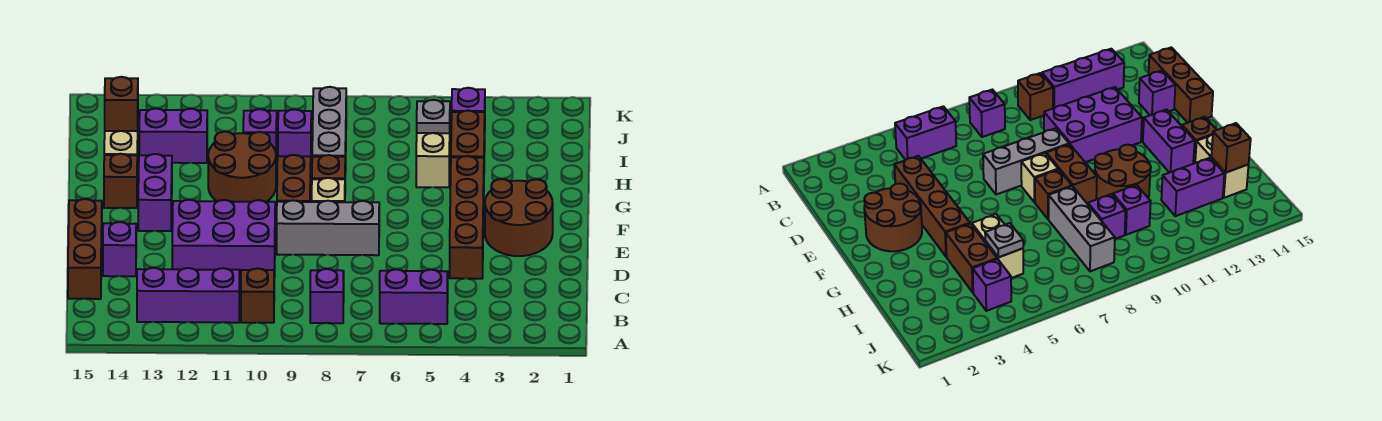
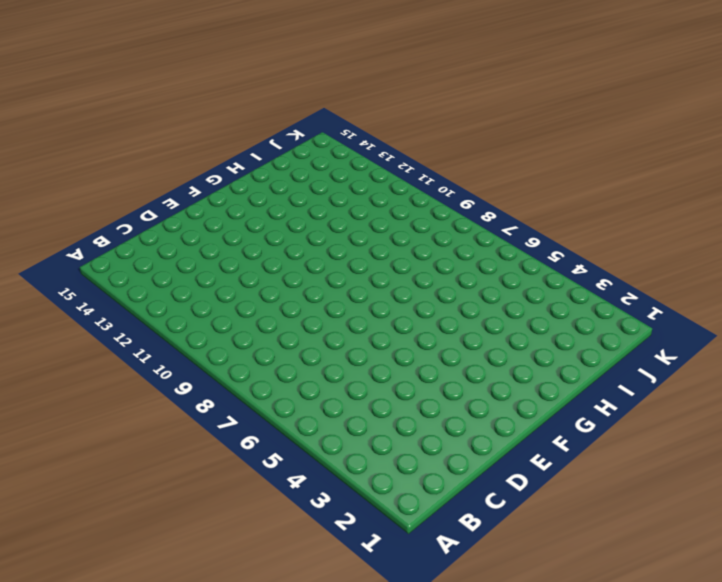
none -> purple 1x2 brick [380,269,448,324]
none -> purple 1x1 brick [310,269,344,323]
none -> brown 1x1 brick [241,268,274,323]

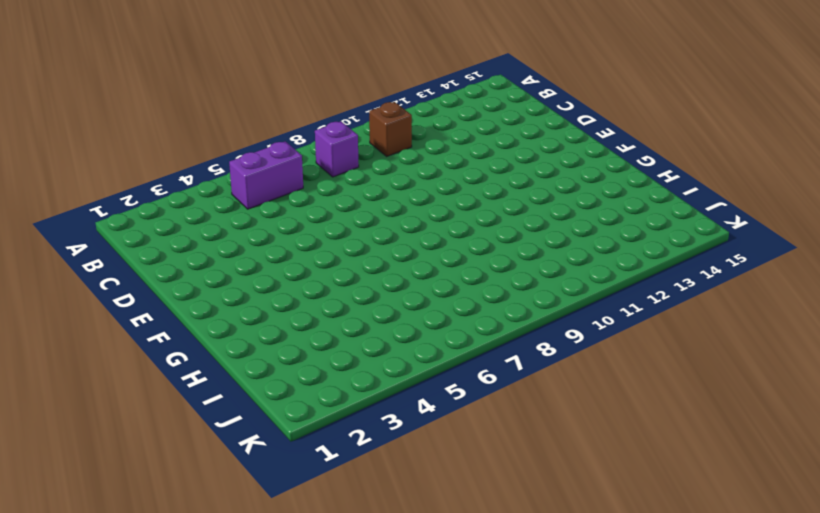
none -> purple 1x3 brick [137,268,240,323]
none -> brown 1x3 brick [68,199,102,299]
none -> brown 1x4 brick [450,156,484,279]

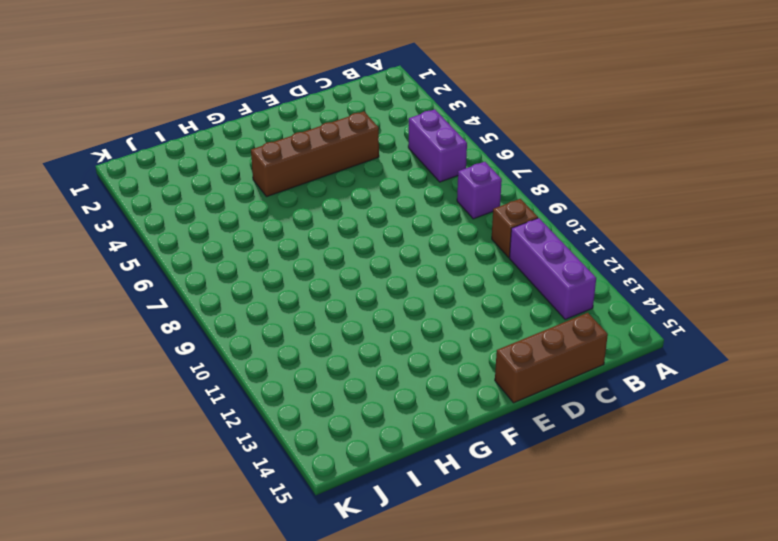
none -> purple 2x3 brick [172,200,275,277]
none -> purple 1x1 brick [103,222,136,276]
none -> brown 2x2 round brick [485,179,553,256]

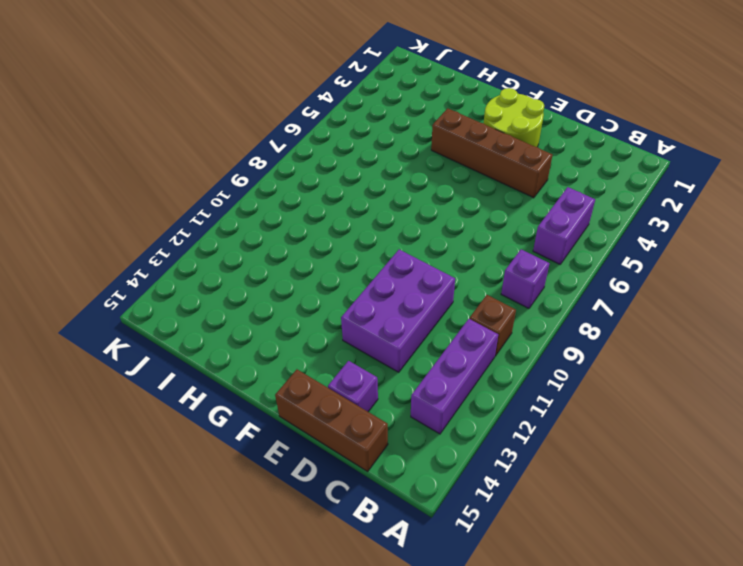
lime 2x2 round brick [484,88,544,147] -> brown 2x2 round brick [485,179,553,256]
none -> grey 1x3 brick [277,200,379,255]
none -> tan 1x1 brick [312,178,345,202]
none -> brown 1x2 brick [277,155,311,202]

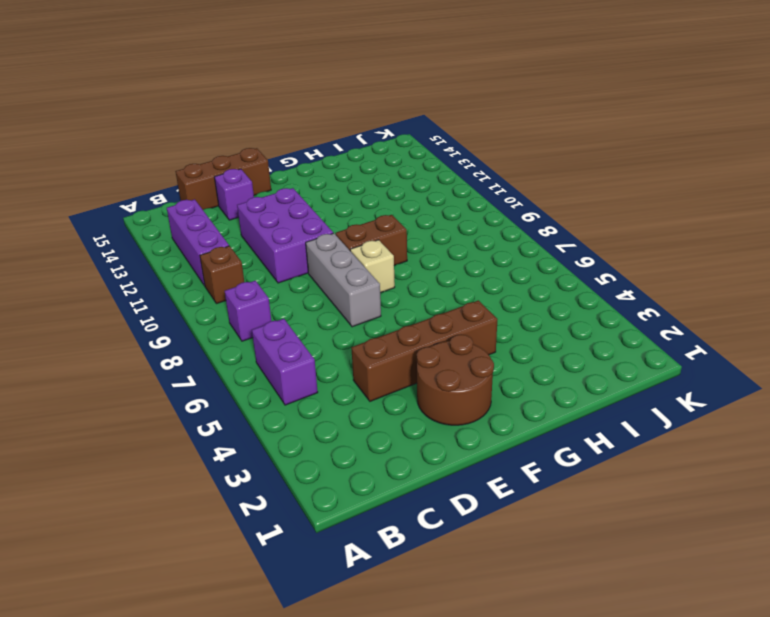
none -> purple 1x2 brick [138,154,172,231]
none -> brown 1x1 brick [312,155,345,179]
none -> brown 2x2 round brick [208,132,276,202]

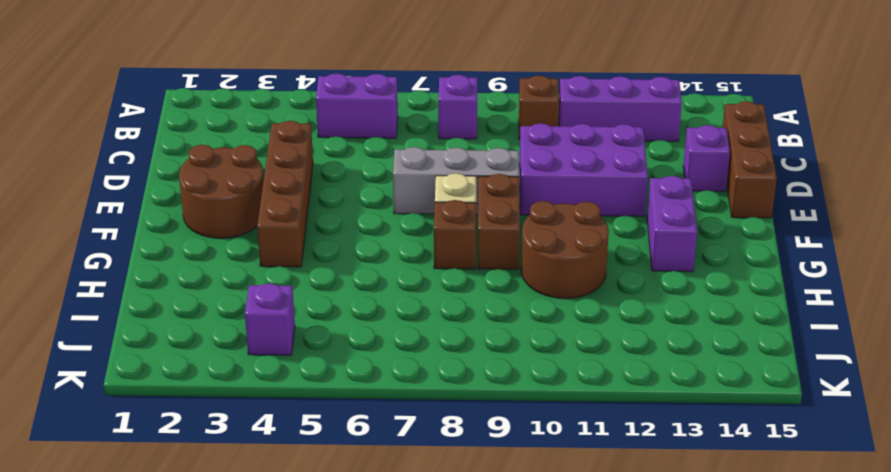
none -> brown 1x1 brick [104,154,137,208]
none -> brown 1x2 brick [451,111,485,158]
none -> tan 1x2 brick [416,133,450,187]

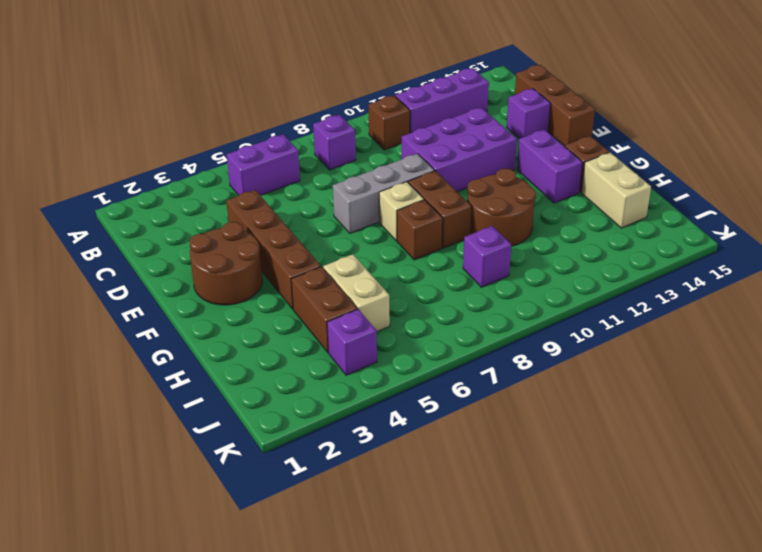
none -> grey 1x3 brick [312,87,346,172]
none -> purple 1x1 brick [243,109,277,152]
none -> purple 1x2 brick [139,108,207,163]

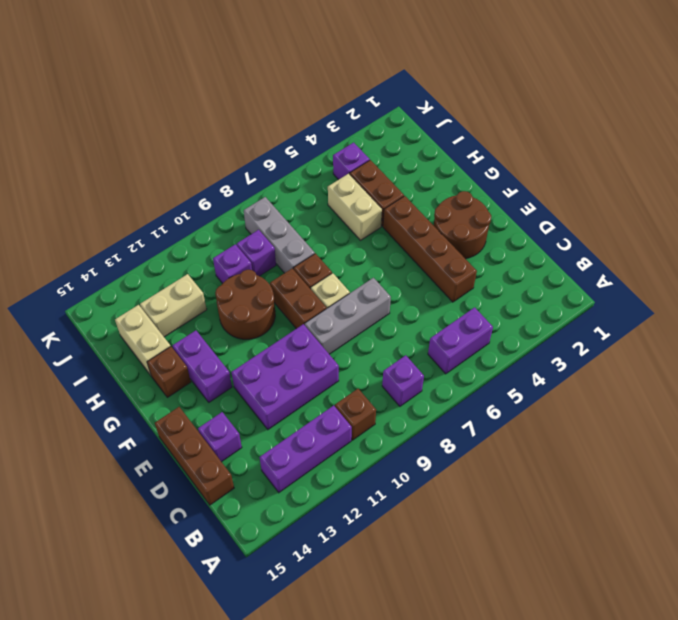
tan 1x2 brick [140,274,207,337] -> purple 1x2 brick [139,108,207,163]
none -> grey 1x1 plate [417,100,450,133]
none -> brown 1x1 brick [105,77,138,131]

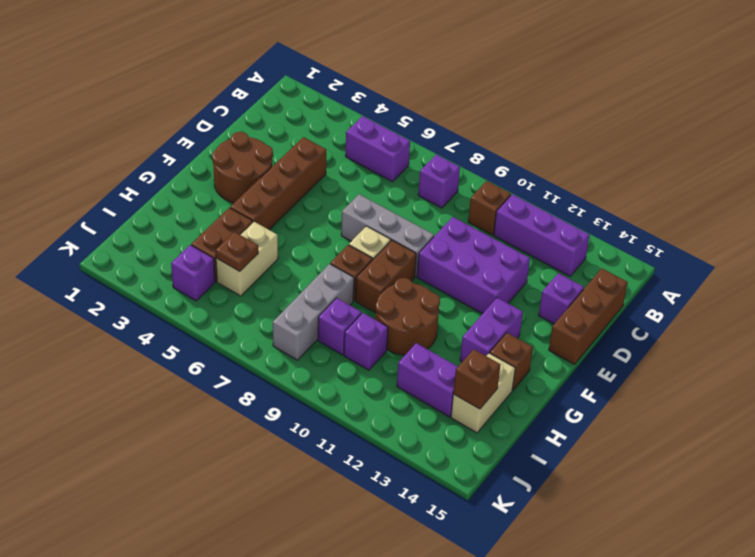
brown 1x1 plate [216,232,258,272] -> grey 1x1 plate [417,100,450,133]

